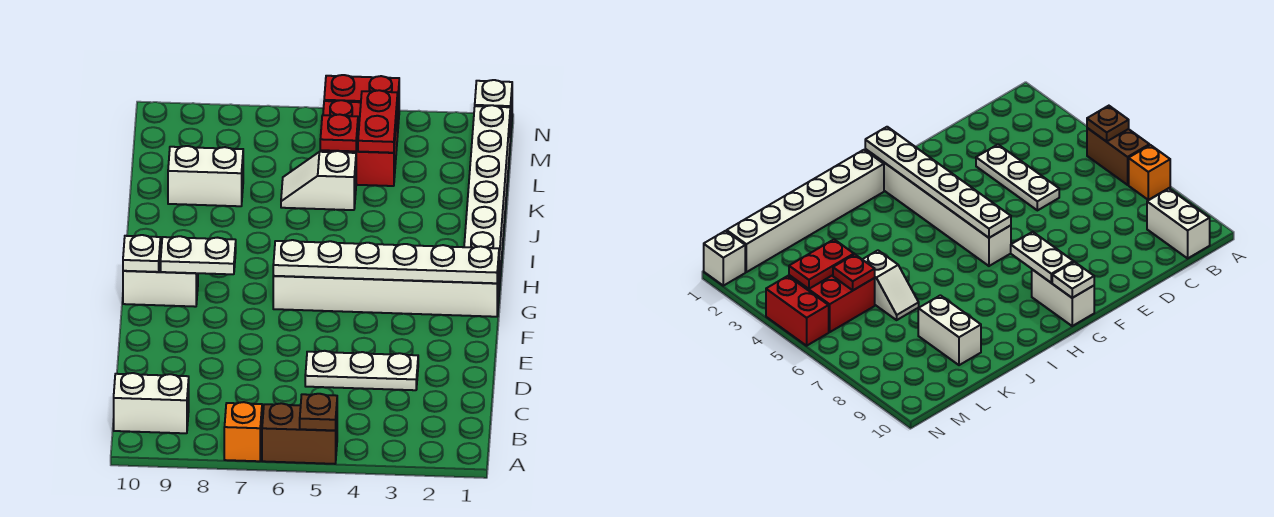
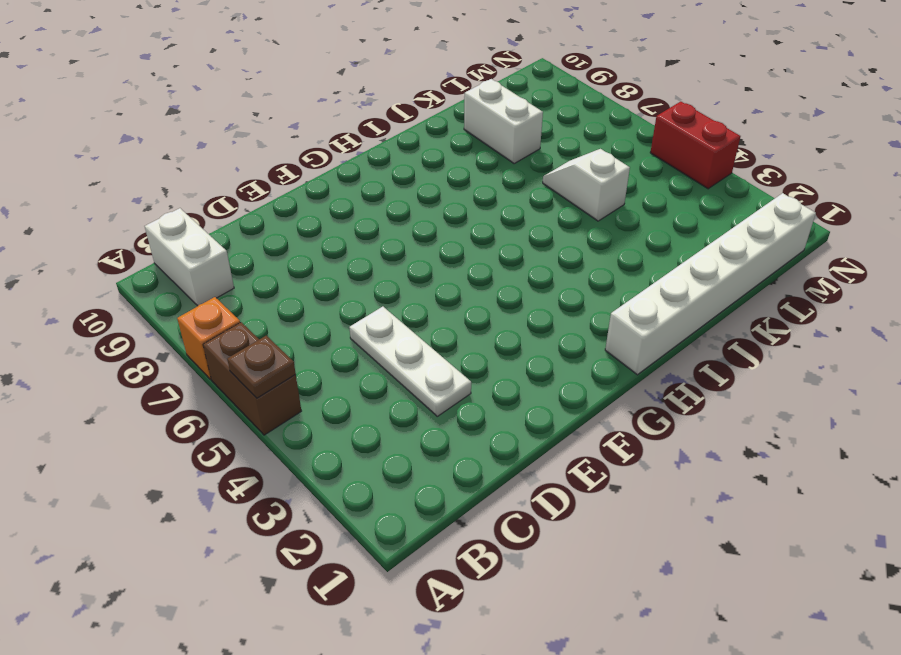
none -> white 1x6 brick [273,268,499,317]
none -> white 1x2 brick [123,248,198,307]
none -> red 2x2 brick [320,100,398,186]

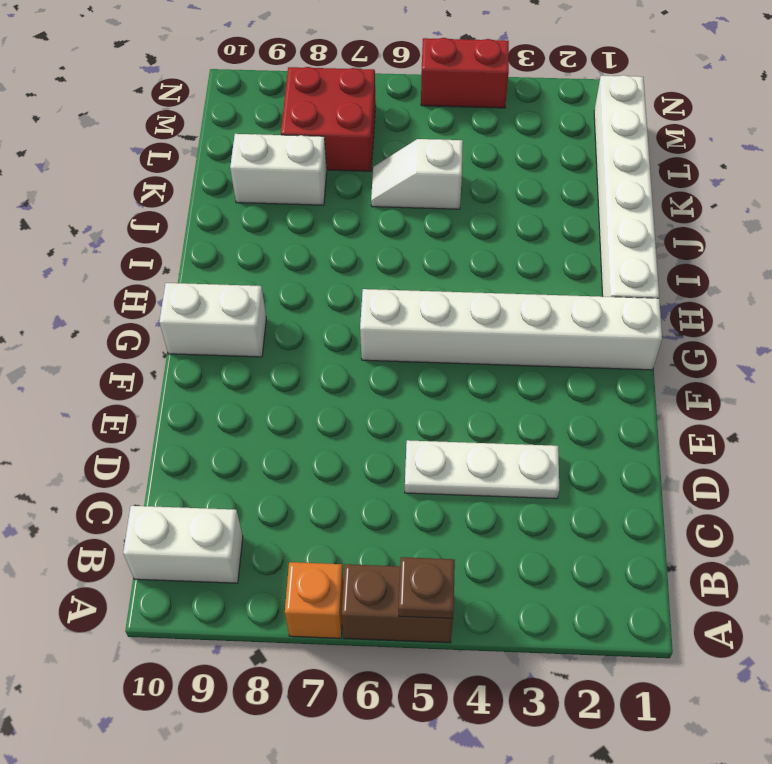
red 2x2 brick [281,67,376,171] -> red 2x2 brick moved to [320,100,398,186]
none -> white 1x1 brick [475,80,512,139]
none -> white 1x6 plate [273,240,499,283]
none -> white 1x2 plate [161,236,236,274]

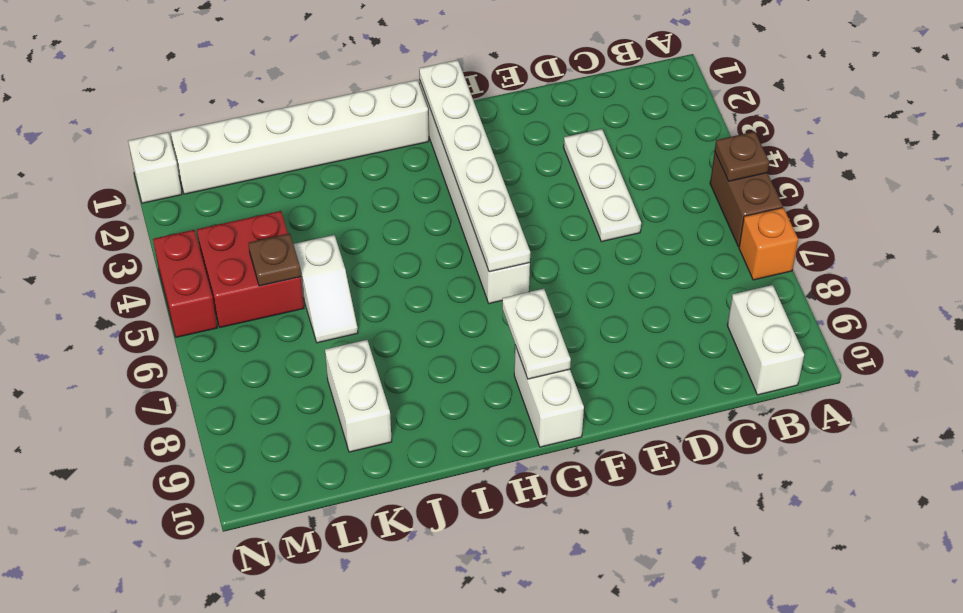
brown 1x1 plate [248,233,301,286] -> red 1x1 plate [320,114,358,151]
none -> white 1x1 plate [123,235,161,272]
none -> red 1x2 plate [358,90,398,153]

